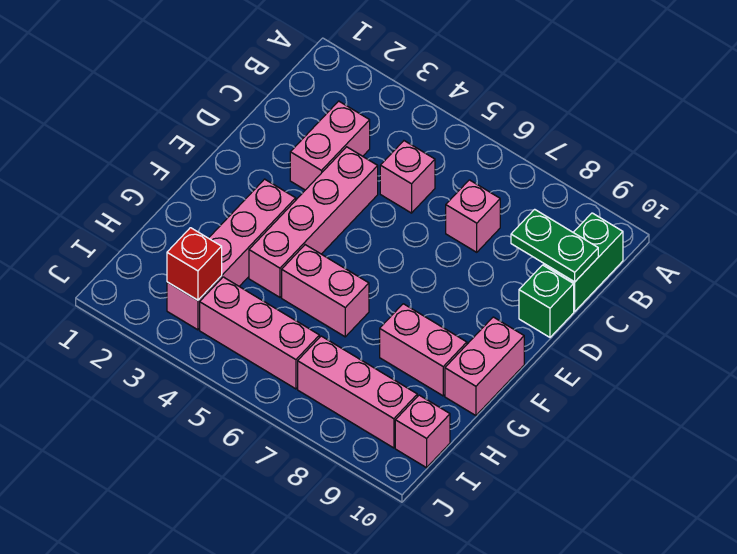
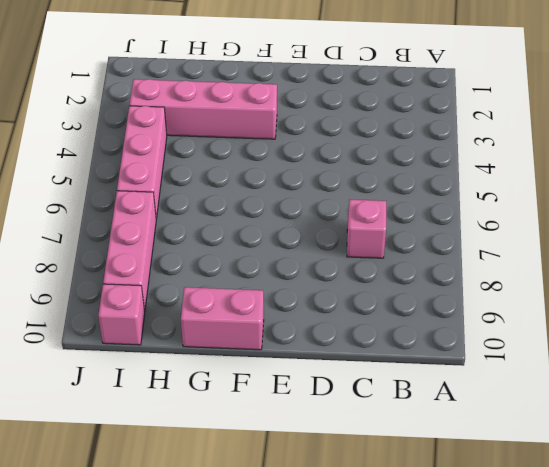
none -> green 1x2 brick [544,213,623,311]
none -> pink 1x2 brick [290,101,370,190]
none -> pink 1x1 brick [380,141,435,213]

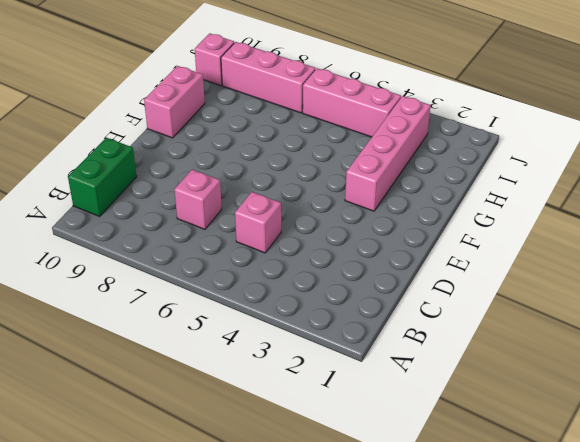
none -> pink 1x2 brick [290,101,370,190]
none -> pink 1x4 brick [249,147,378,297]
none -> green 1x1 brick [519,265,574,337]

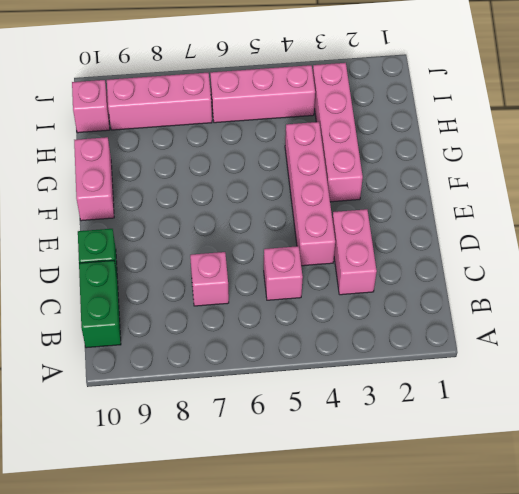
none -> pink 1x2 brick [282,245,369,337]
none -> pink 1x2 brick [380,304,467,396]
none -> green 1x2 plate [511,209,598,282]

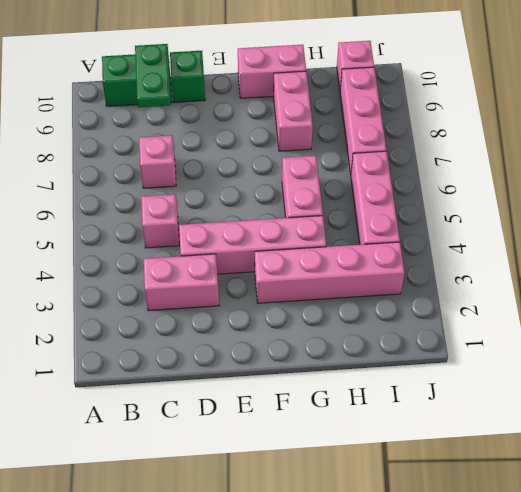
none -> red 1x1 brick [167,228,222,300]

